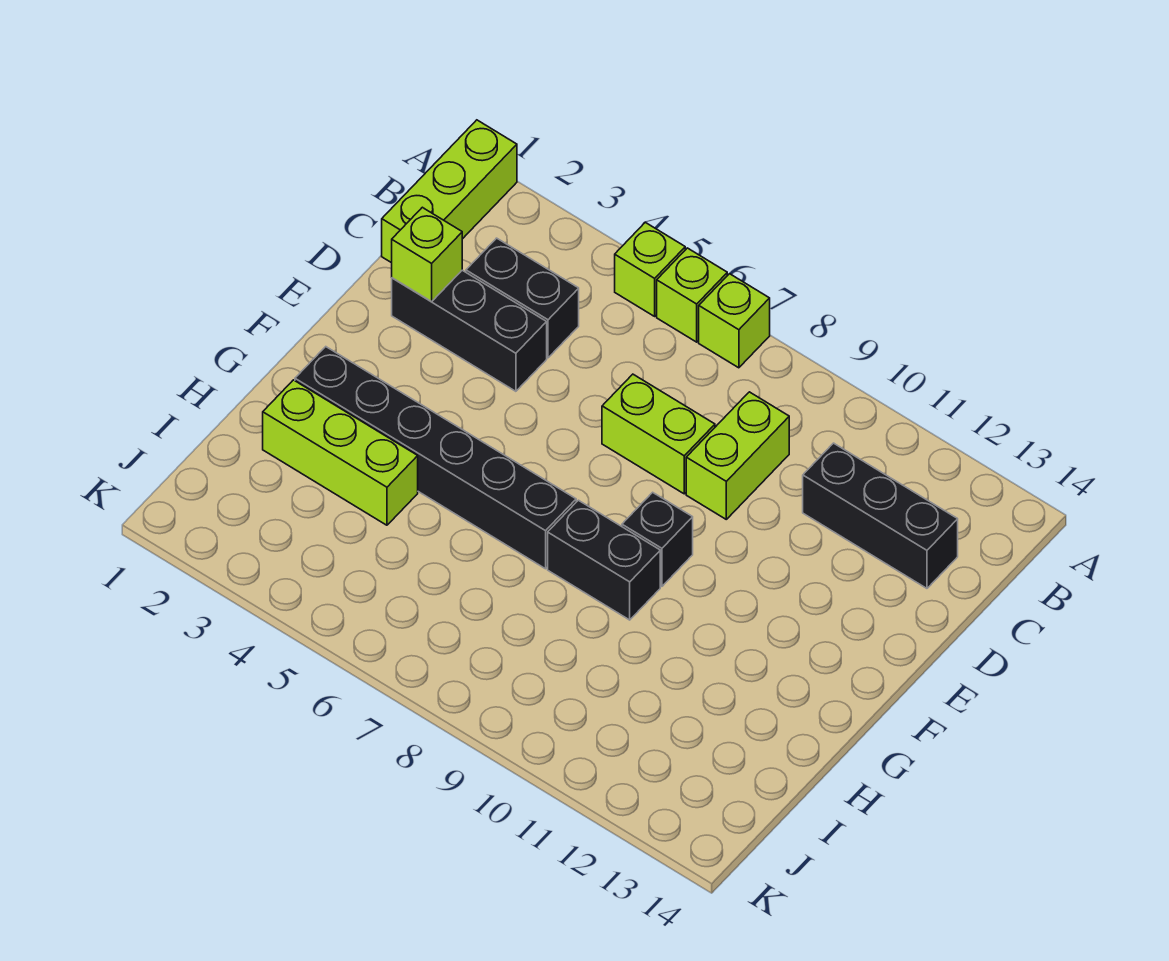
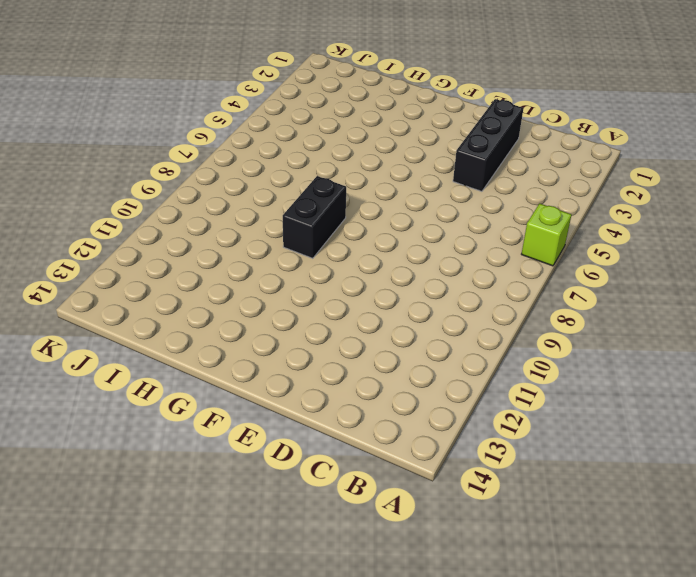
none -> lime 1x3 brick [382,120,517,263]
none -> lime 1x1 brick [615,222,685,316]
none -> lime 1x1 brick [699,274,770,368]

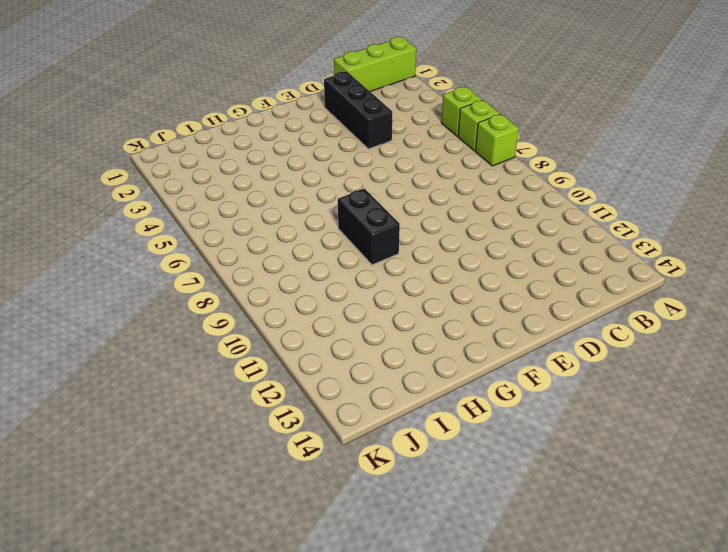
none -> black 1x2 brick [466,238,579,358]
none -> lime 1x2 brick [686,392,789,519]
none -> black 1x3 brick [803,443,958,588]

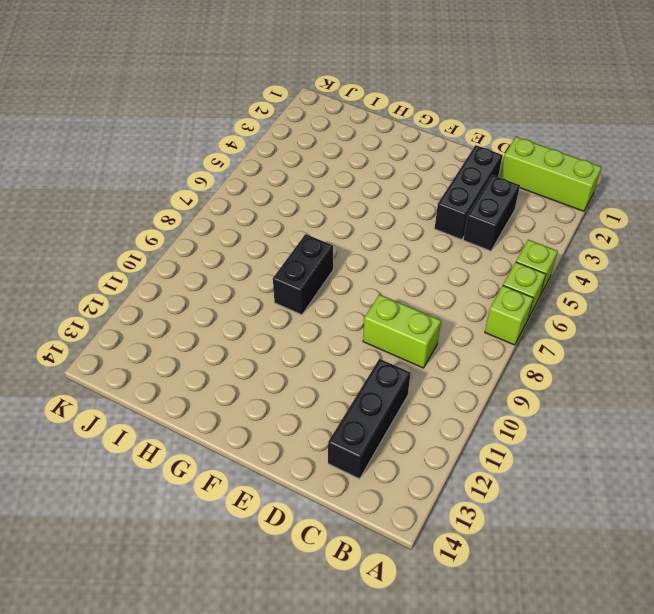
none -> lime 1x2 brick [602,374,715,494]
none -> black 1x1 brick [622,492,693,586]
none -> black 1x6 brick [295,347,576,569]

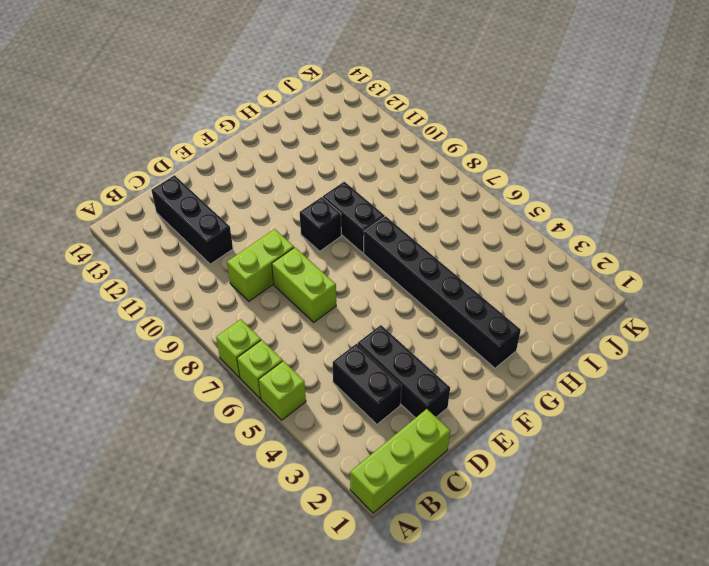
none -> lime 1x3 brick [263,380,418,525]
none -> lime 1x1 brick [392,207,462,301]

